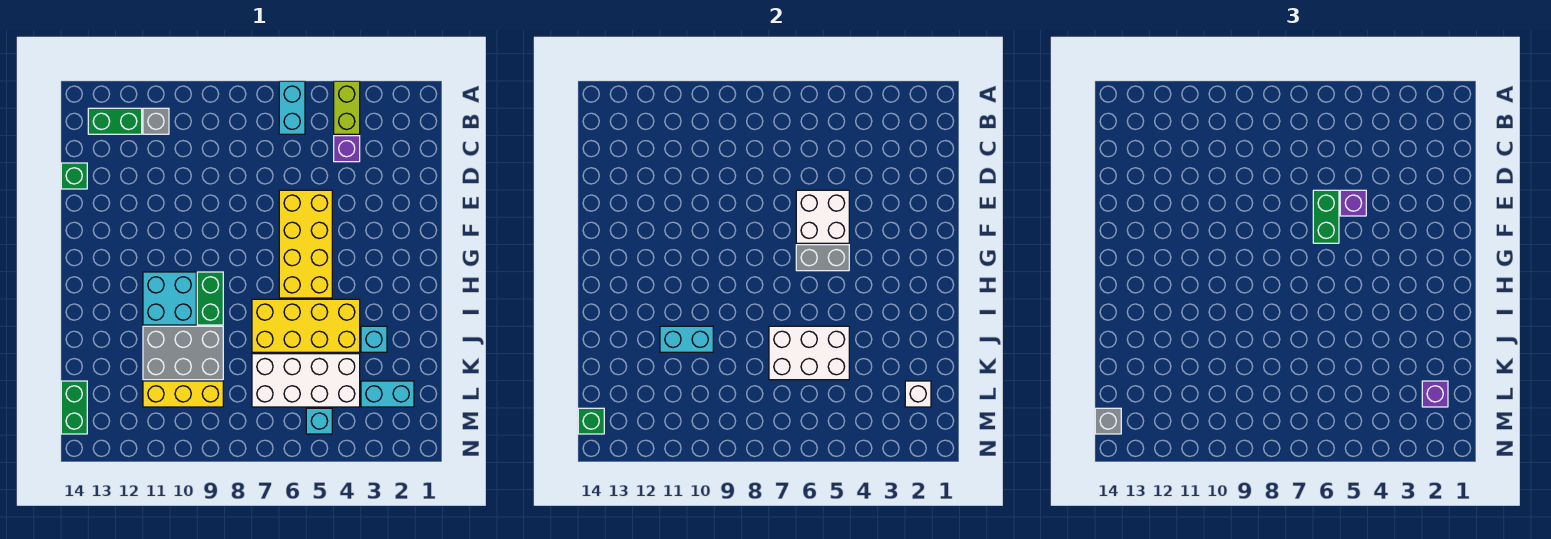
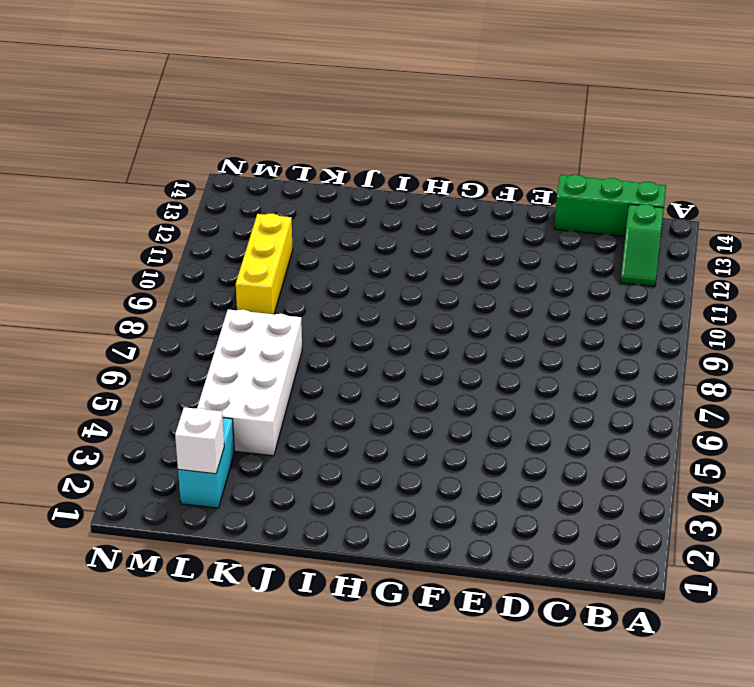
green 1x2 slope [620,204,664,286] -> green 1x2 brick [88,108,142,134]
green 1x3 brick [555,174,666,236] -> green 1x1 brick [61,163,87,189]
none -> lime 1x2 brick [334,81,360,134]
none -> cyan 1x2 brick [279,81,305,134]
none -> grey 1x1 brick [143,108,169,134]

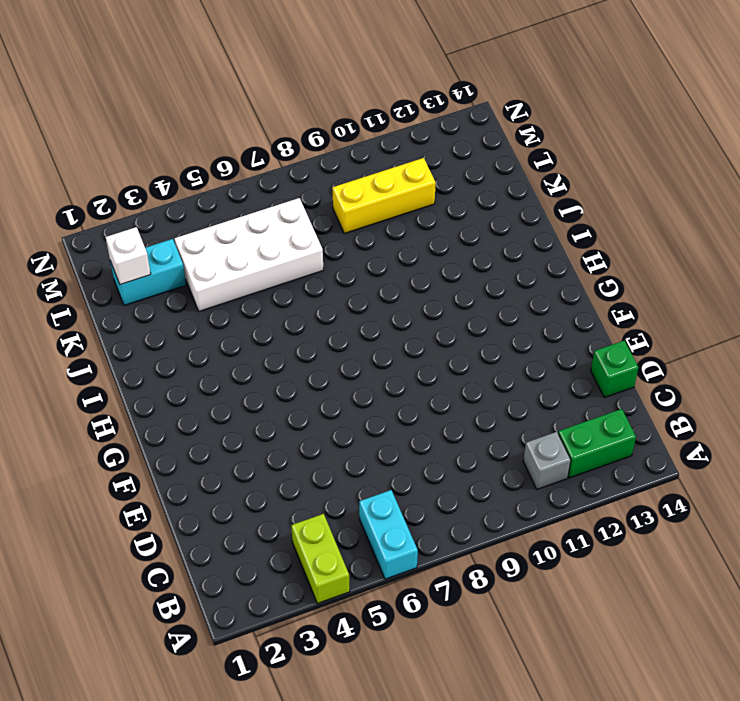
none -> purple 1x1 brick [334,136,360,162]
none -> yellow 2x4 brick [279,190,332,298]
none -> green 1x2 brick [197,272,223,325]

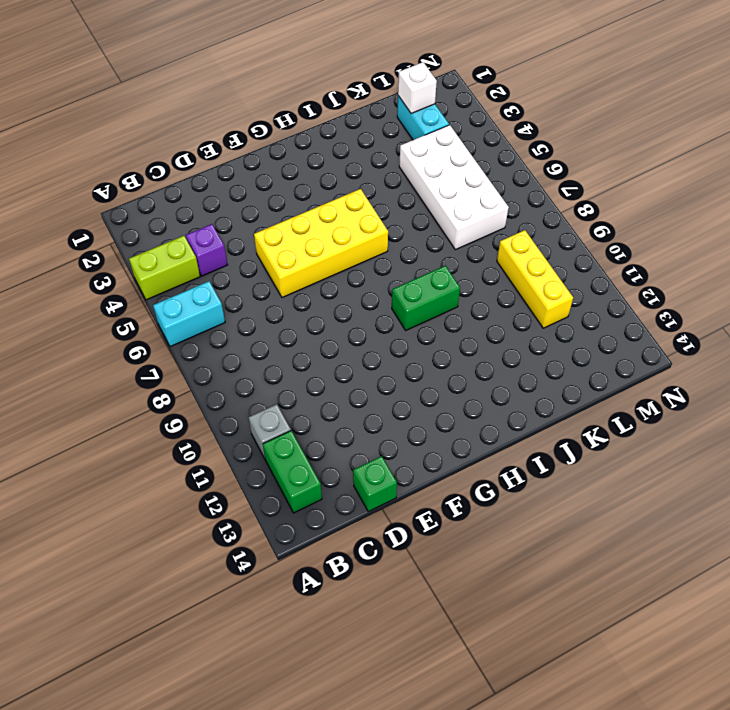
none -> cyan 2x2 brick [143,272,196,325]
none -> yellow 2x4 brick [252,299,360,352]
none -> cyan 1x1 brick [361,326,387,352]

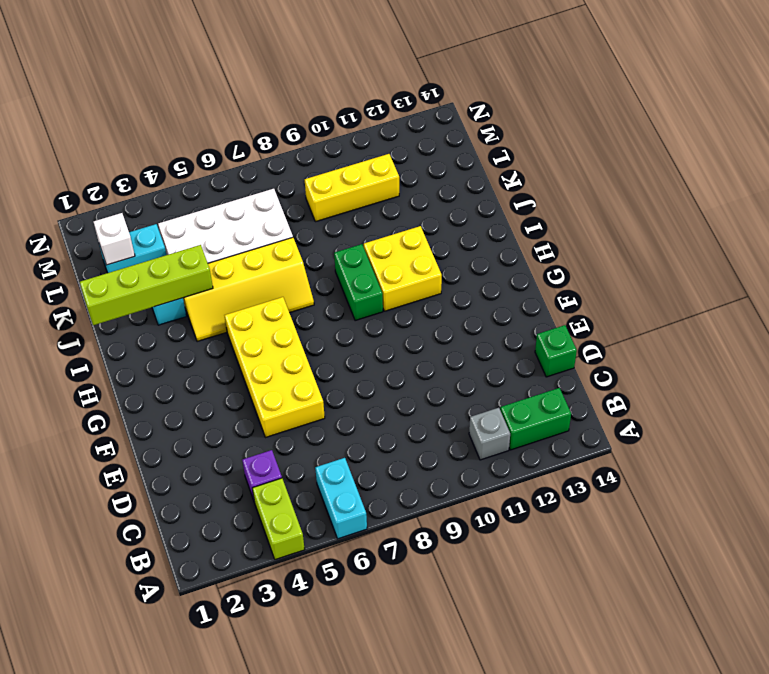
yellow 2x2 brick [364,226,442,311] -> cyan 2x2 brick [143,272,196,325]
yellow 2x4 slope [183,238,314,342] -> yellow 2x4 brick [252,299,360,352]
lime 1x4 brick [80,245,213,325] -> none
none -> grey 2x3 brick [143,326,223,380]
none -> green 1x2 brick [61,381,87,434]
none -> cyan 1x1 brick [306,408,332,434]

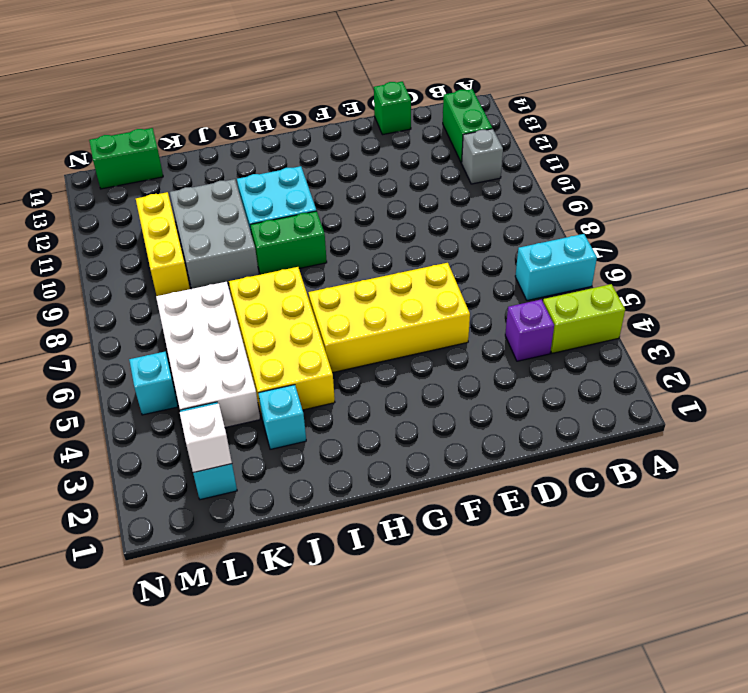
none -> white 2x2 brick [796,190,849,243]
none -> grey 1x2 brick [796,245,849,271]
none -> white 2x3 brick [769,326,849,380]

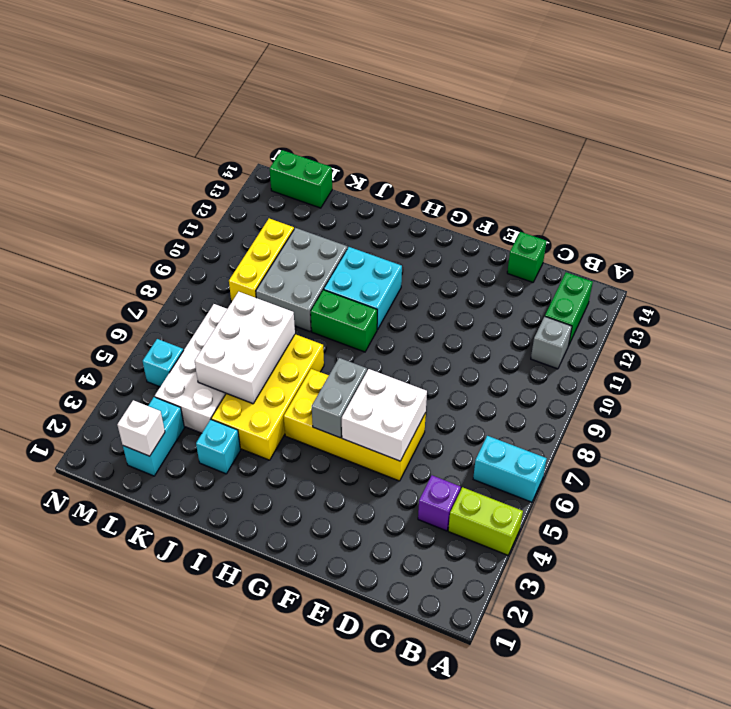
none -> cyan 1x2 brick [660,326,713,352]
none -> green 1x1 brick [578,408,604,434]
none -> purple 1x1 brick [1340,190,1366,216]

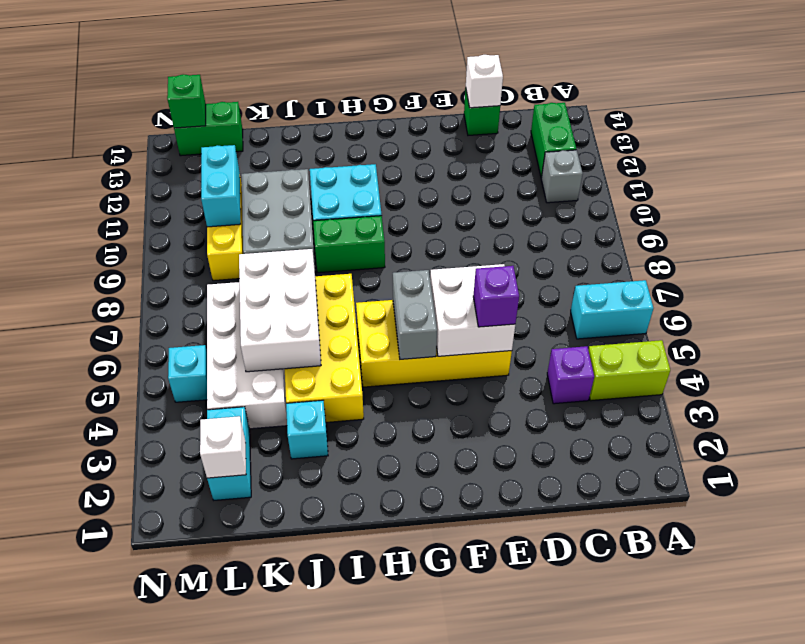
white 1x1 brick [466,55,503,108] -> none
cyan 1x2 brick [201,145,241,227] -> cyan 1x2 brick moved to [660,326,713,352]
none -> green 1x2 brick [1313,190,1339,243]
none -> purple 1x1 brick [1422,381,1448,407]
none -> grey 1x1 brick [1095,408,1121,434]

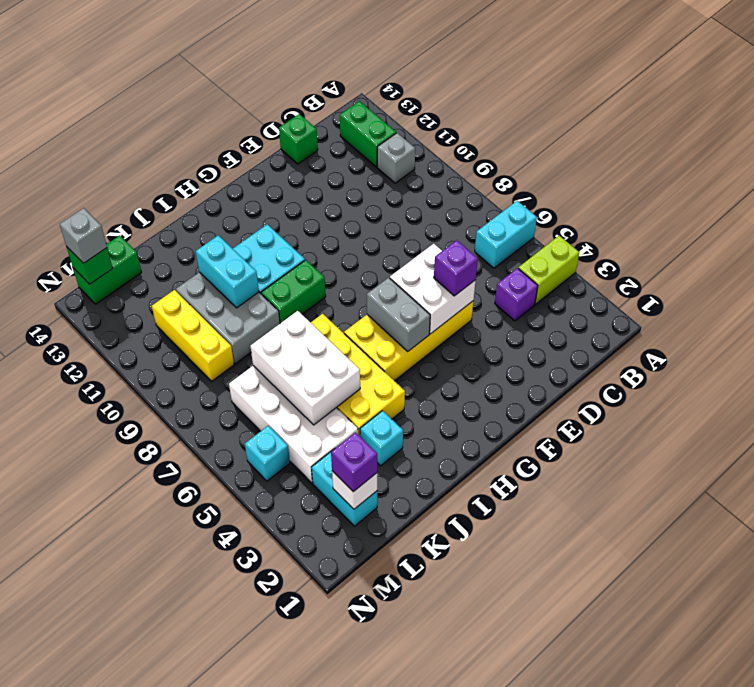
none -> green 1x2 brick [1313,190,1339,243]

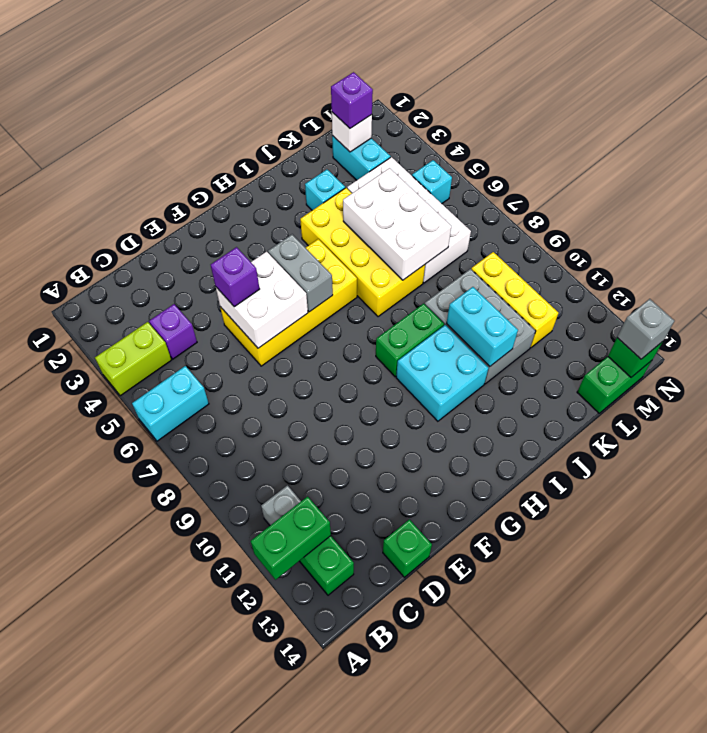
green 1x2 brick [251,497,331,580] -> green 1x2 brick moved to [1313,190,1339,243]

